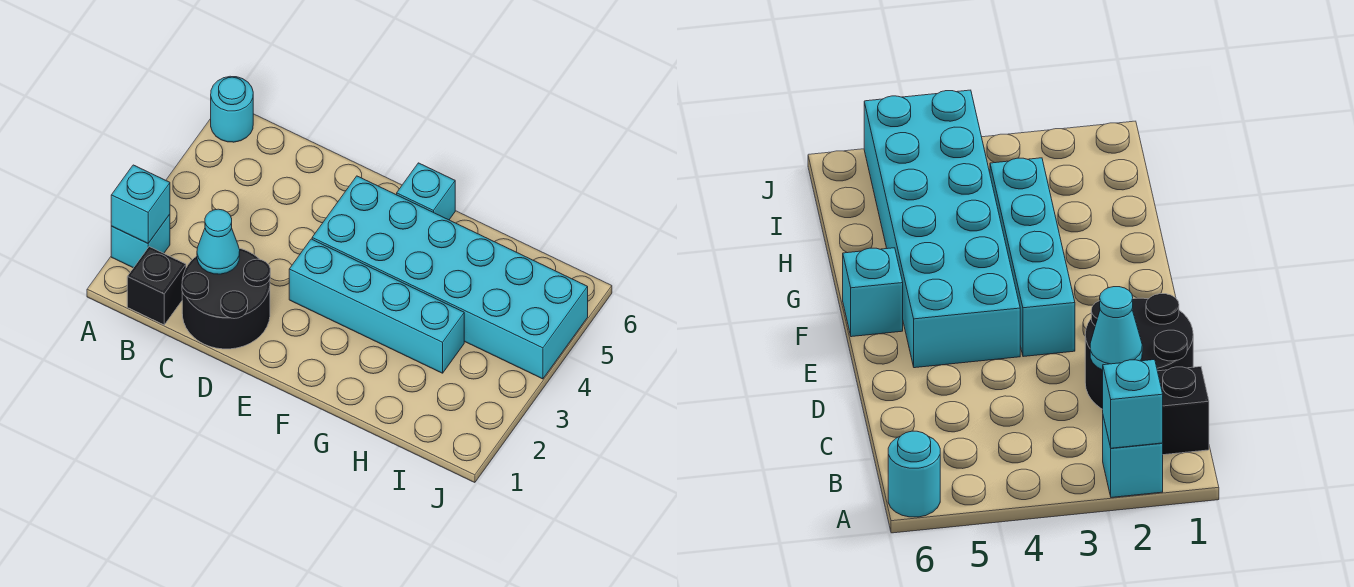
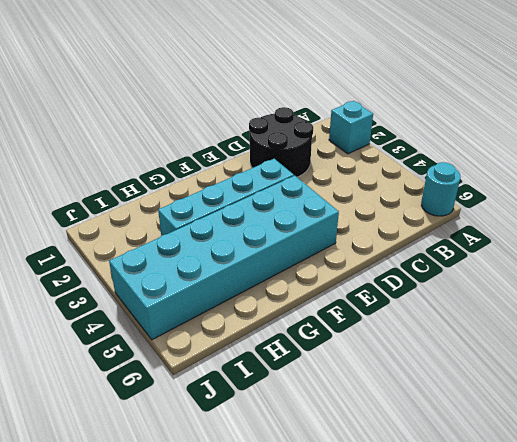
none -> black 1x1 brick [127,247,186,325]
none -> cyan 1x1 brick [397,163,455,220]

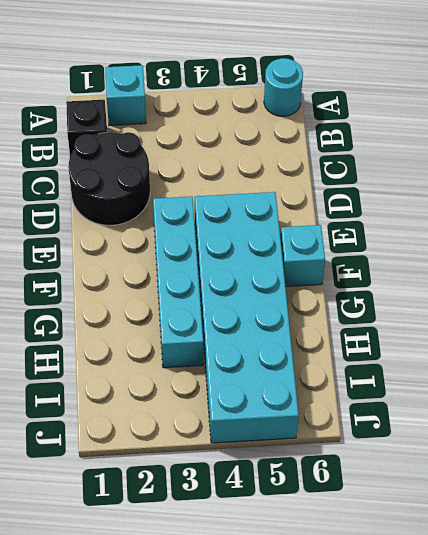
none -> cyan 1x1 brick [111,165,170,243]
none -> cyan 1x1 cone [197,209,240,274]

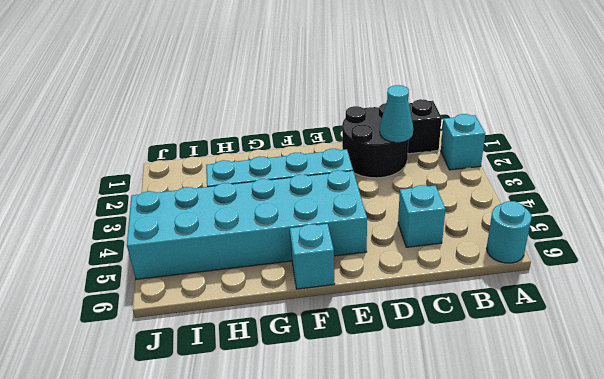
cyan 1x1 brick [398,185,445,247] -> cyan 1x1 brick moved to [111,165,170,243]

